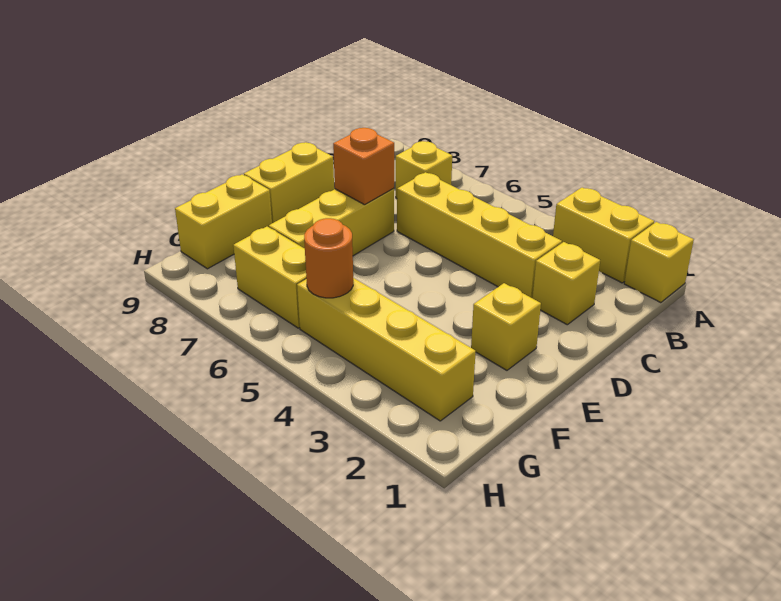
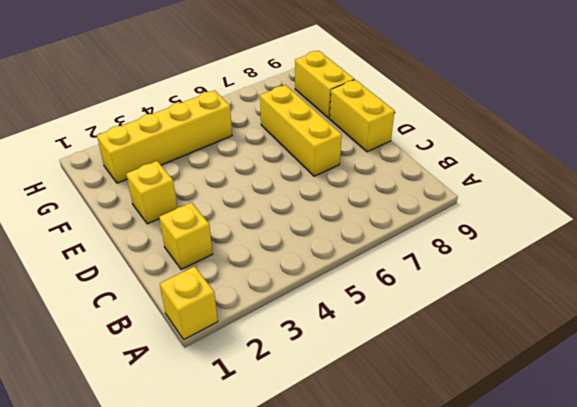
none -> yellow 1x2 brick [553,187,654,283]
none -> yellow 1x1 brick [396,141,452,198]
none -> yellow 1x4 brick [397,172,562,298]

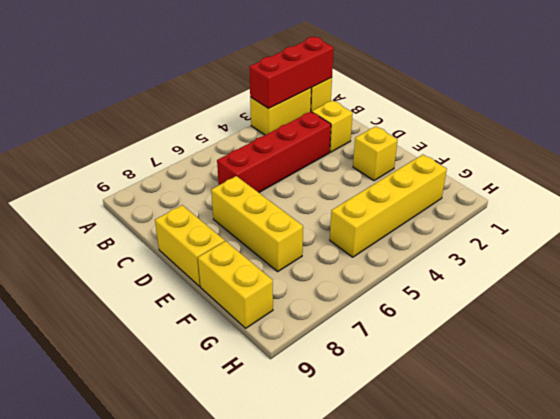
red 1x3 brick [249,37,334,109] -> none
red 1x4 brick [217,112,331,192] -> yellow 1x4 brick [397,172,562,298]
none -> yellow 1x1 brick [396,141,452,198]
none -> yellow 1x2 brick [233,227,306,328]
none -> orange 1x1 brick [333,128,394,205]

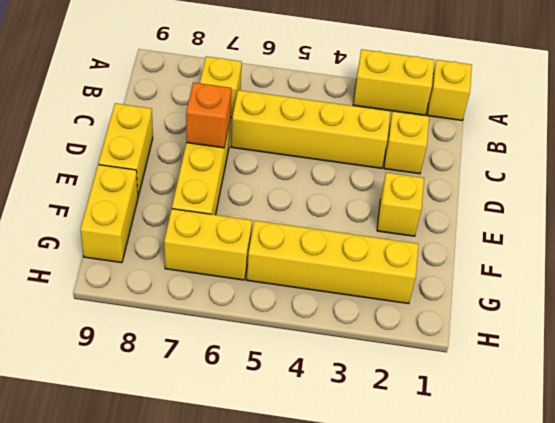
none -> orange 1x1 round brick [304,218,353,298]

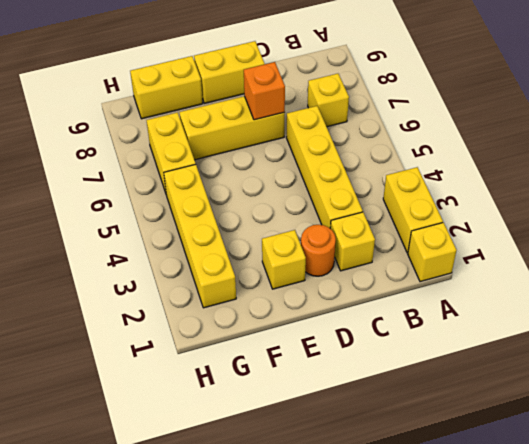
orange 1x1 round brick [301,225,336,276] -> orange 1x1 round brick moved to [304,218,353,298]

